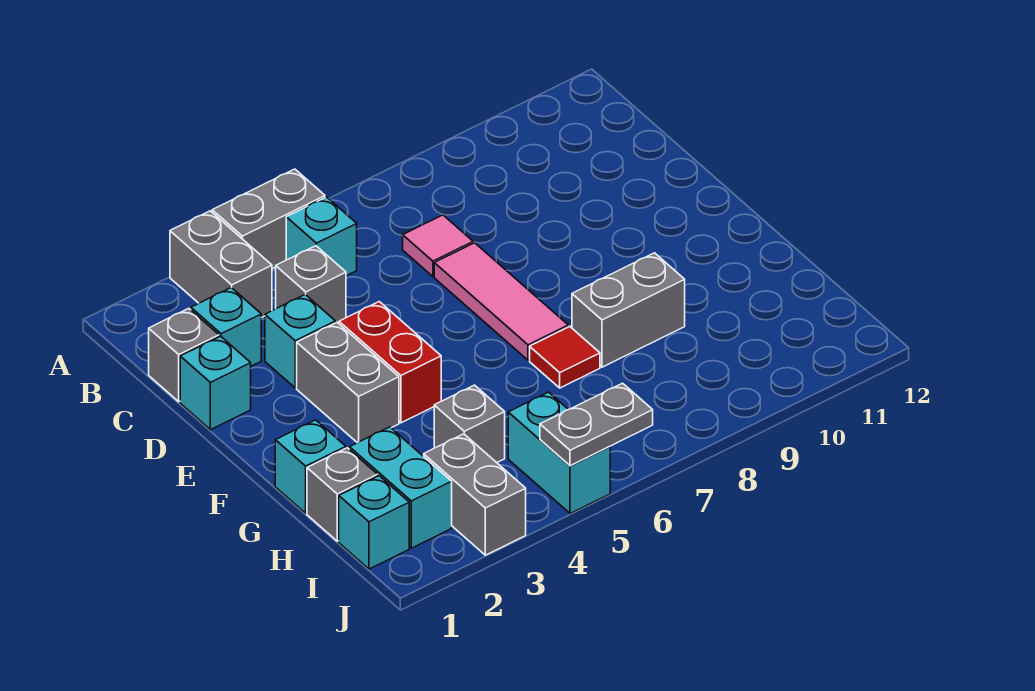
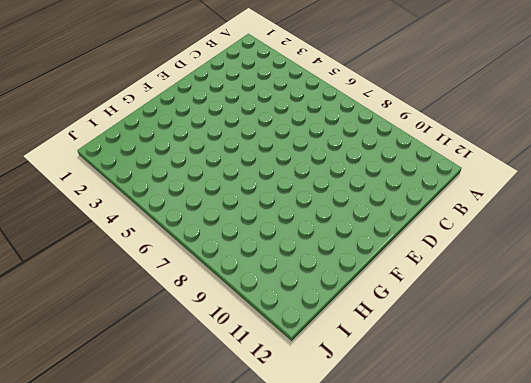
none -> grey 1x2 brick [170,211,272,318]
none -> grey 1x2 brick [212,169,325,269]
none -> cyan 1x1 brick [286,197,357,276]

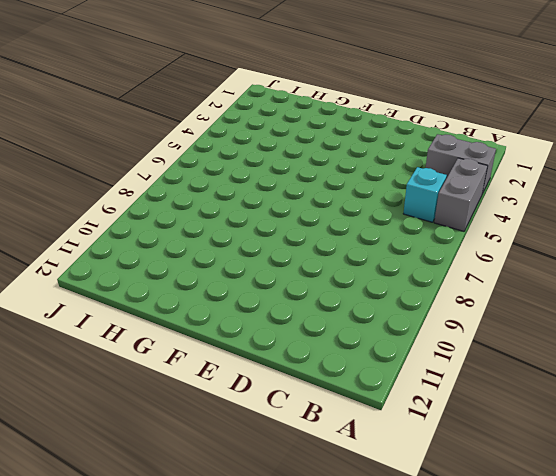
none -> grey 1x1 brick [149,308,219,402]
none -> cyan 1x1 brick [191,288,261,366]
none -> grey 1x1 brick [276,246,346,323]

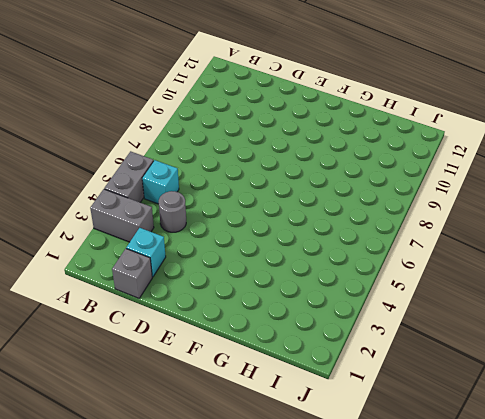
grey 1x1 round brick [159,191,186,232] -> grey 1x1 brick [276,246,346,323]
none -> pink 1x1 tile [403,215,473,276]
none -> cyan 1x1 brick [180,336,251,430]
none -> cyan 1x1 brick [265,295,335,388]

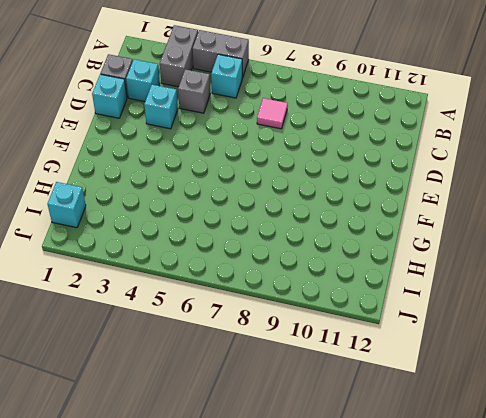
none -> pink 1x3 tile [434,243,568,360]
none -> grey 1x2 brick [297,323,399,443]
none -> red 1x2 brick [339,302,441,423]

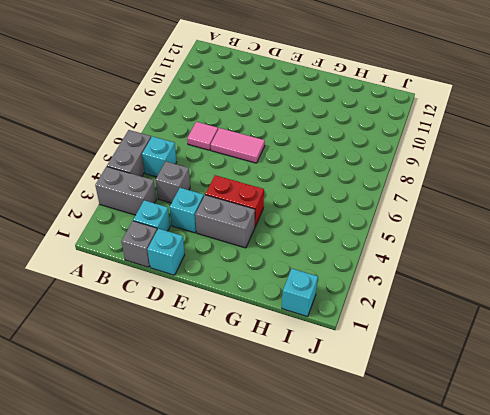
pink 1x2 tile [211,128,265,163] -> pink 1x3 tile [434,243,568,360]
none -> cyan 1x1 brick [275,420,346,513]
none -> red 1x1 tile [530,327,600,388]
none -> grey 1x2 brick [572,253,685,367]

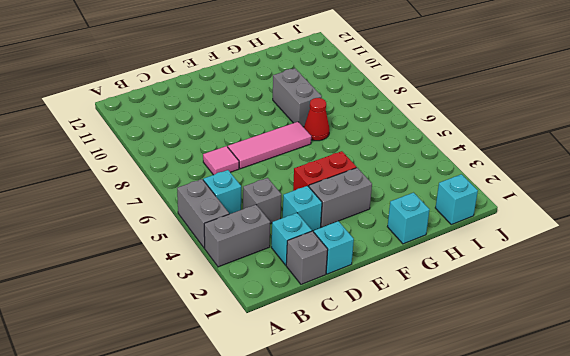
red 1x1 cone [304,98,330,141] -> red 1x1 tile [530,327,600,388]
none -> grey 1x1 brick [307,448,378,541]
none -> cyan 1x2 brick [349,427,452,548]
none -> grey 1x1 brick [434,385,505,463]

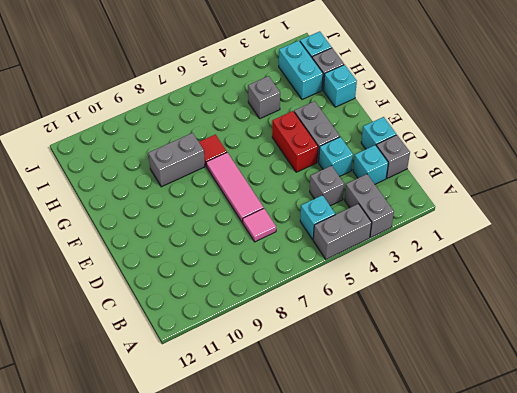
none -> grey 1x2 brick [424,434,526,555]
none -> cyan 1x2 brick [508,392,610,514]
none -> grey 1x2 plate [540,383,653,466]

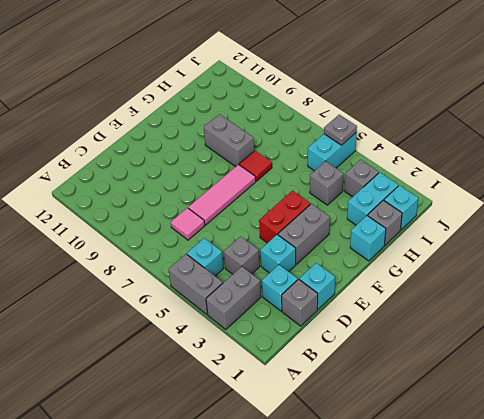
grey 1x1 brick [344,160,379,197] -> grey 1x2 brick [424,434,526,555]
grey 1x1 plate [324,115,357,145] -> grey 1x2 plate [540,383,653,466]

